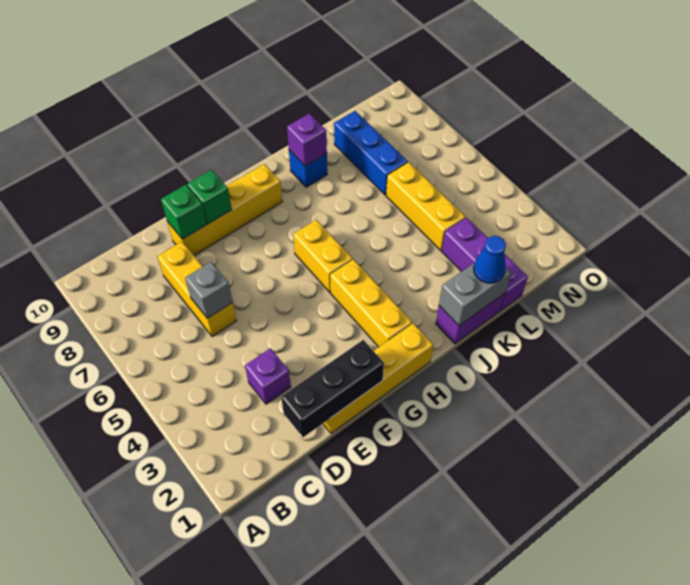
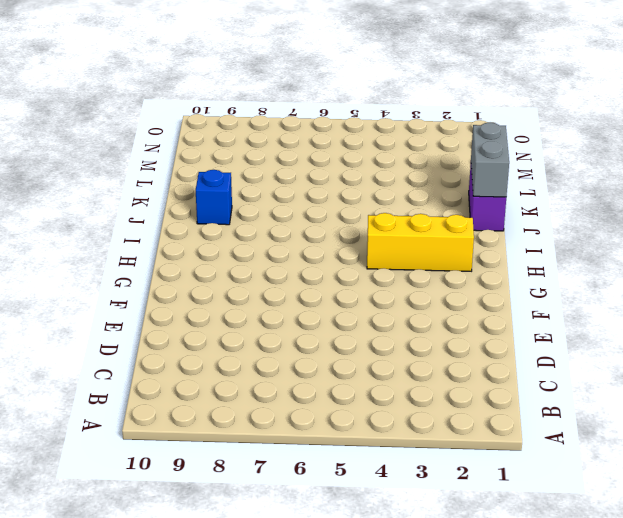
none -> purple 1x1 brick [245,348,291,404]
none -> yellow 1x3 brick [157,242,237,337]
none -> yellow 1x4 brick [323,323,433,433]

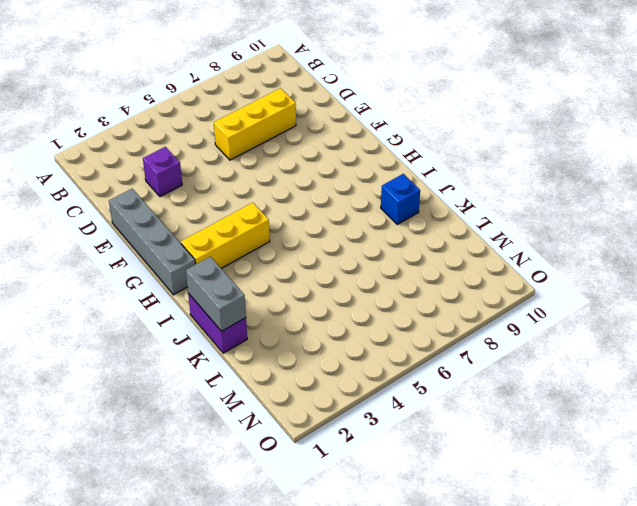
grey 1x4 brick [109,189,195,295] -> yellow 1x4 brick [323,323,433,433]
none -> yellow 1x4 brick [167,164,282,255]
none -> yellow 1x2 brick [293,220,353,292]
none -> purple 1x3 brick [442,218,528,311]

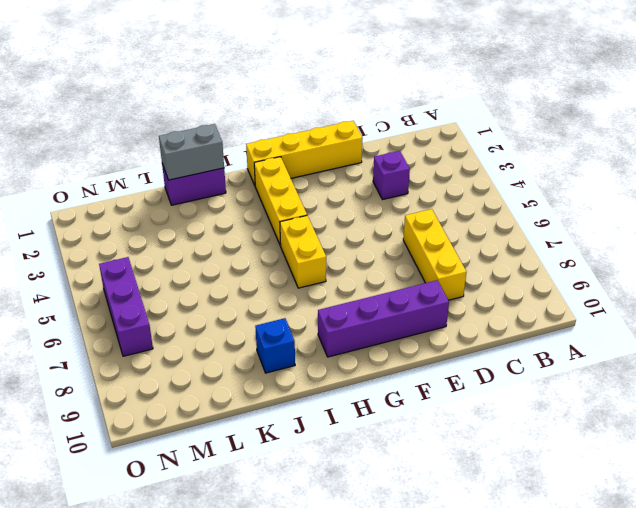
purple 1x4 brick [318,280,449,357] -> yellow 1x4 brick [167,164,282,255]
purple 1x3 brick [99,257,153,356] -> purple 1x3 brick moved to [442,218,528,311]
none -> yellow 1x3 brick [386,162,465,250]
none -> blue 1x3 brick [334,111,408,195]
none -> black 1x3 brick [281,340,384,437]

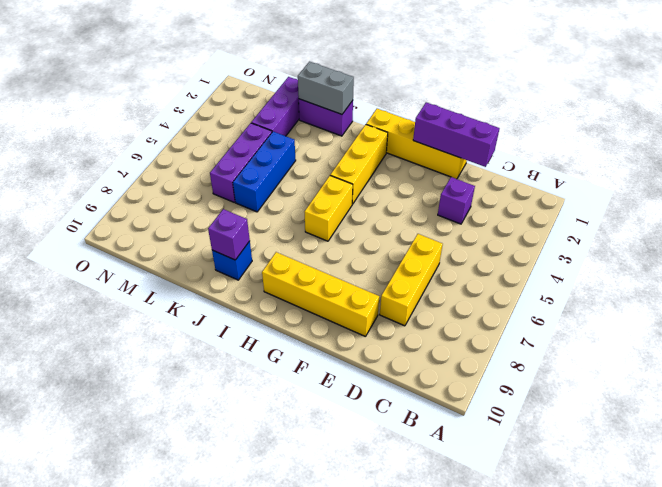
purple 1x3 brick [413,102,499,167] -> black 1x3 brick [281,340,384,437]
blue 1x3 brick [233,132,296,212] -> blue 1x3 brick moved to [334,111,408,195]
purple 1x3 brick [210,123,272,202] -> yellow 1x3 brick [386,162,465,250]
none -> grey 1x1 brick [185,262,233,318]
none -> green 1x1 brick [161,185,207,239]
none -> green 1x1 brick [187,170,232,224]

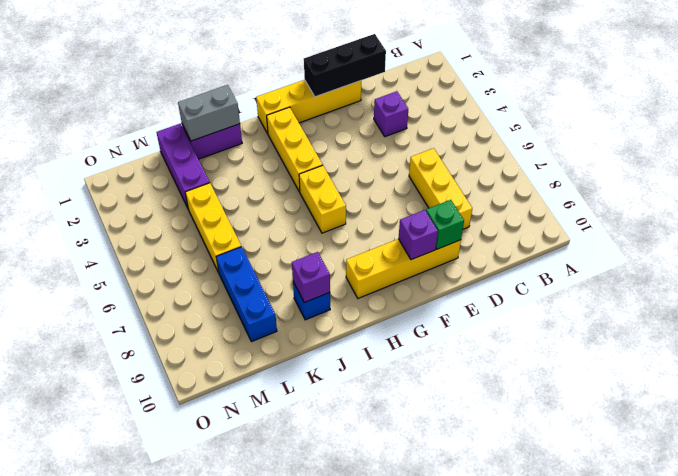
purple 1x1 brick [398,210,438,260] -> green 1x1 brick [187,170,232,224]
none -> grey 1x1 brick [185,262,233,318]
none -> blue 1x1 cone [474,236,506,283]

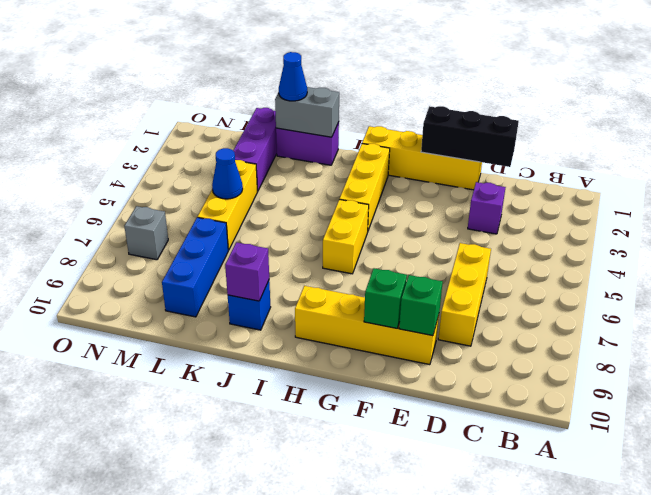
blue 1x1 cone [212,148,243,199] -> none
grey 1x1 brick [124,206,168,260] -> grey 1x1 brick moved to [185,262,233,318]

